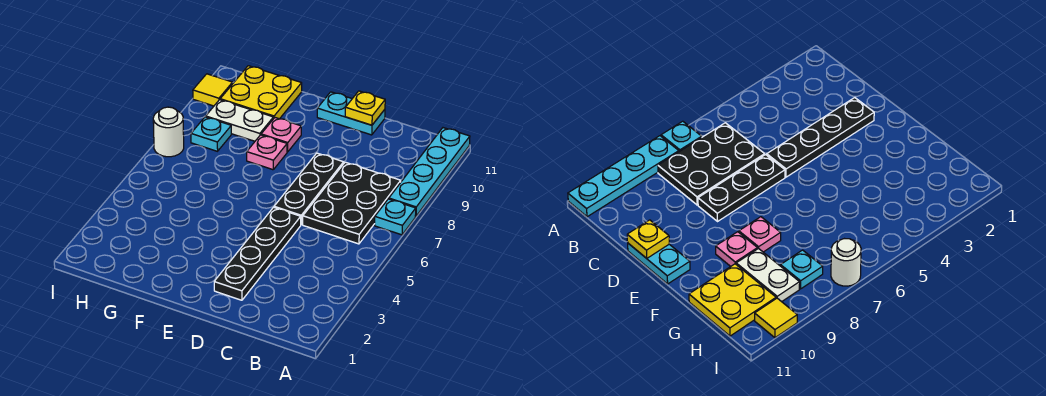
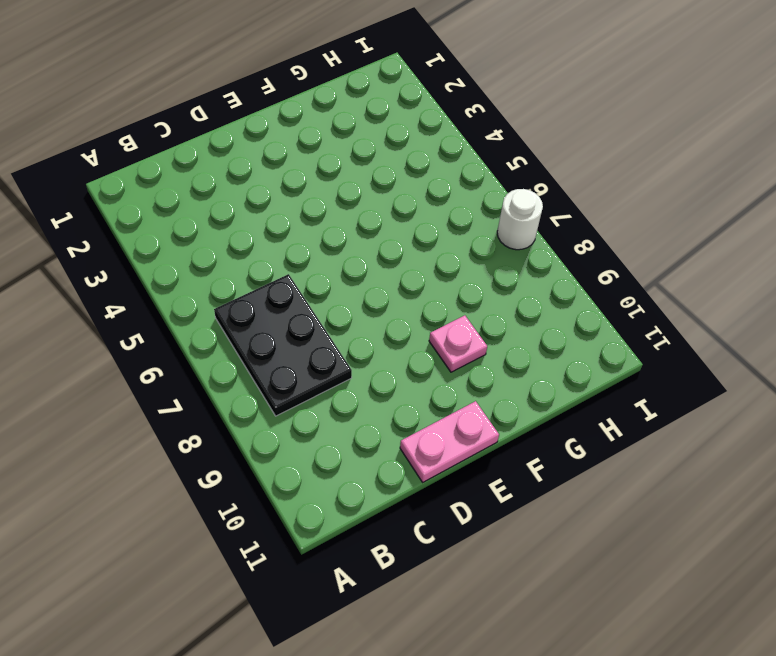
pink 1x2 plate [400,401,499,482] -> cyan 1x2 plate [317,92,385,135]
none -> cyan 1x1 plate [375,199,416,235]
none -> cyan 1x4 plate [389,128,470,216]
none -> black 1x4 plate [214,207,301,300]

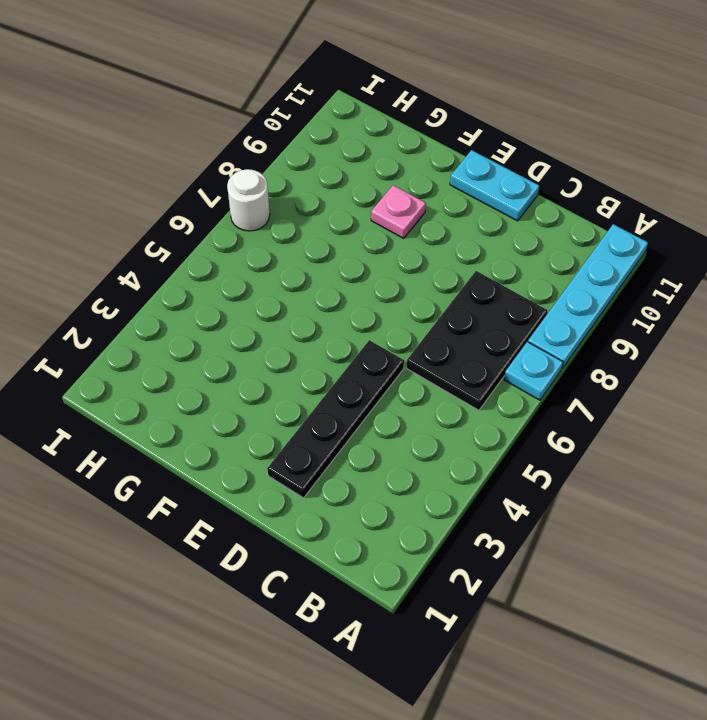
none -> black 1x3 plate [274,153,344,225]
none -> pink 1x1 plate [247,135,287,170]
none -> white 1x2 plate [206,100,273,141]

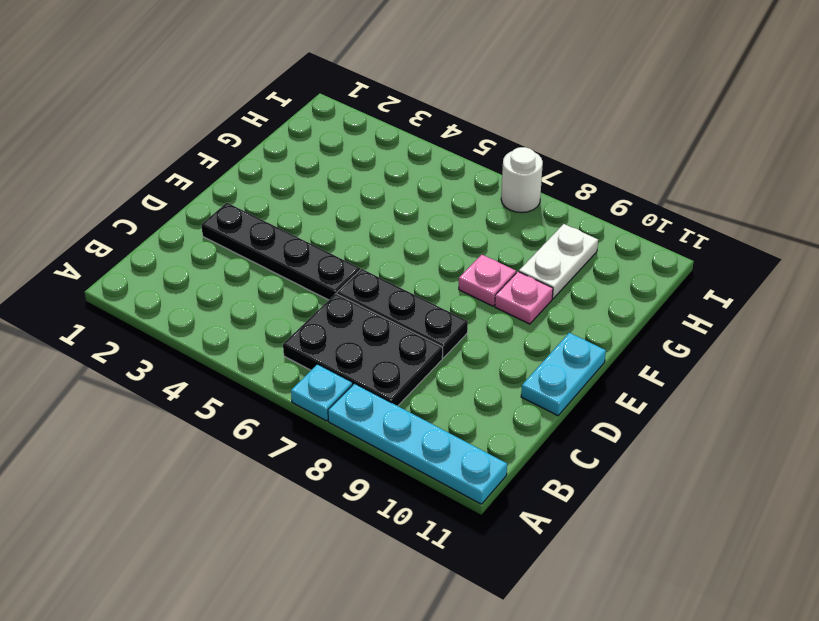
none -> yellow 2x2 plate [220,66,302,119]
none -> cyan 1x1 plate [191,117,231,151]
none -> yellow 1x1 tile [193,74,233,106]

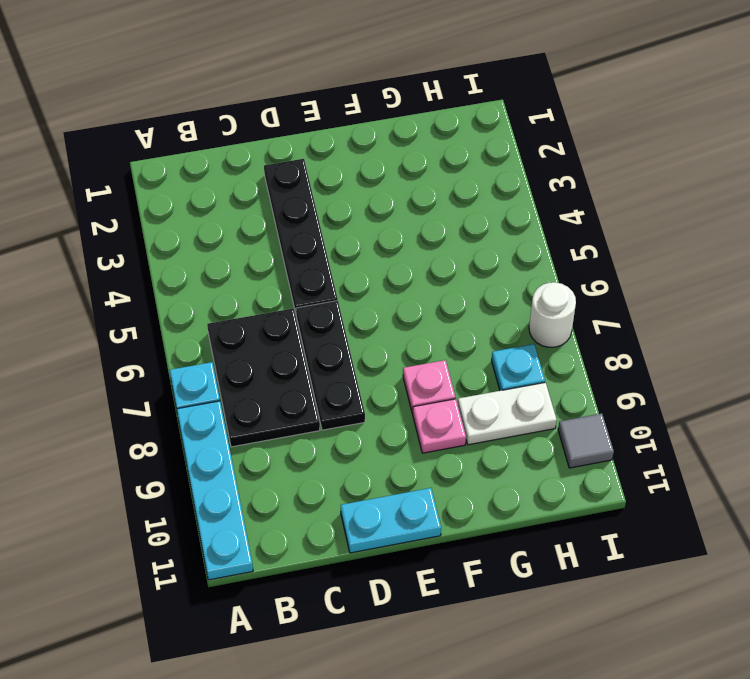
grey 1x1 tile [558,413,614,468] -> yellow 1x1 tile [193,74,233,106]
none -> yellow 2x2 plate [220,66,302,119]
none -> yellow 1x1 plate [345,91,385,125]

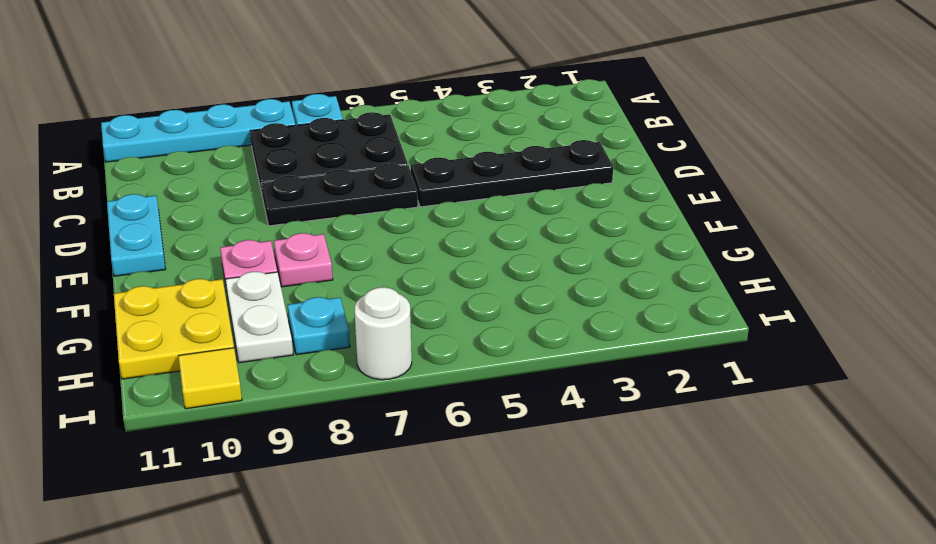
none -> yellow 1x1 plate [345,91,385,125]

